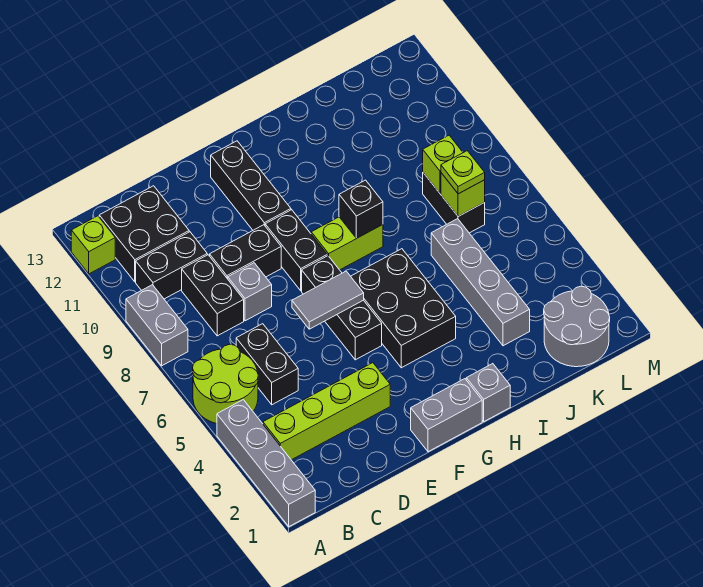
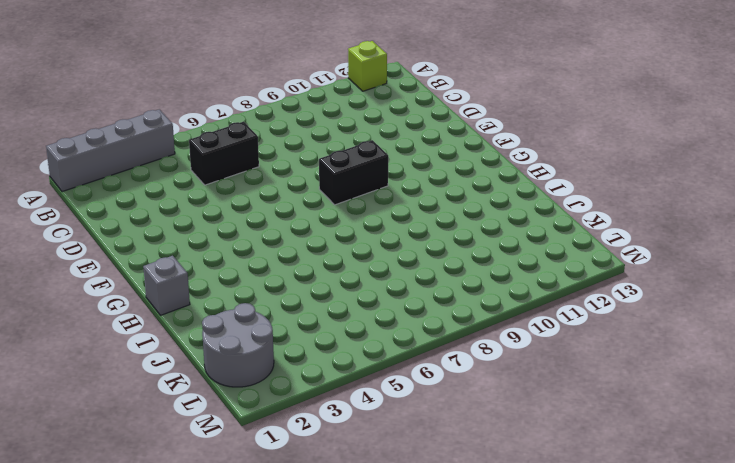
none -> lime 2x2 round brick [193,344,258,424]
none -> grey 1x2 brick [126,285,188,366]
none -> lime 1x4 brick [263,363,390,460]

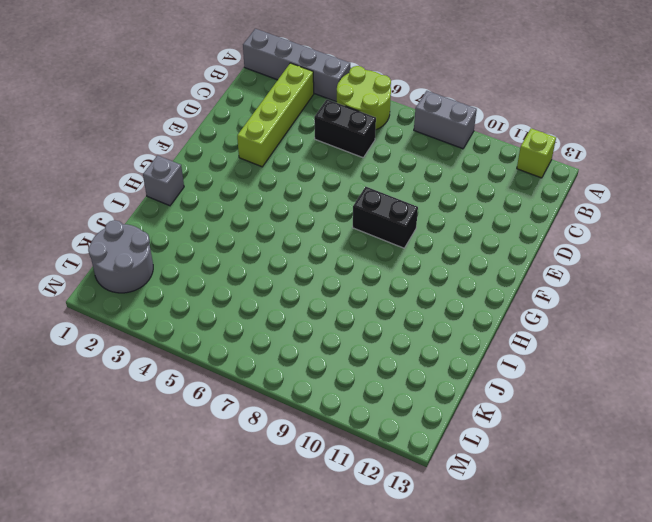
none -> black 1x2 brick [136,232,207,299]
none -> black 2x2 brick [99,186,189,282]
none -> black 1x2 brick [182,255,244,336]

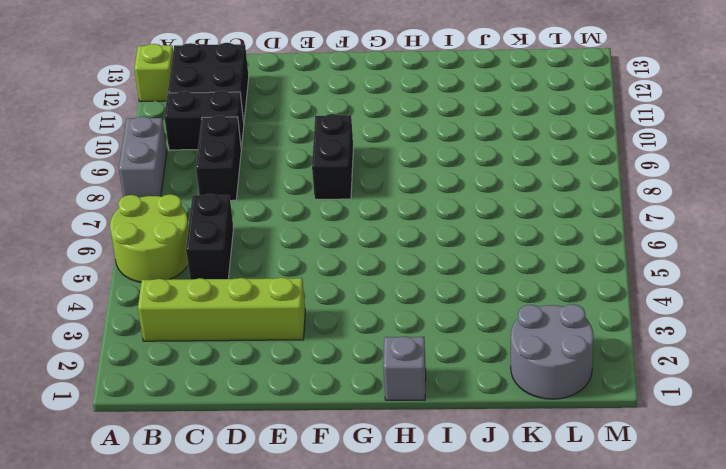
none -> grey 1x4 brick [217,400,315,526]
none -> grey 1x1 brick [228,263,272,321]
none -> black 1x2 brick [210,225,281,279]

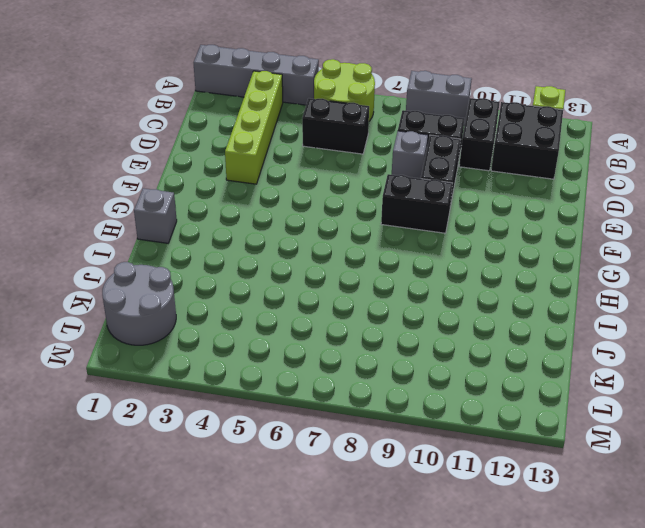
none -> grey 1x2 brick [411,379,482,452]
none -> black 1x3 brick [302,256,382,360]
none -> black 1x3 brick [211,141,291,230]

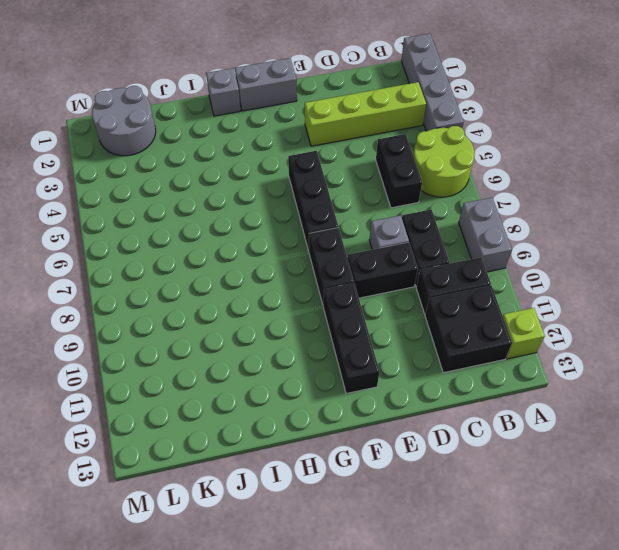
none -> black 2x3 brick [351,249,456,368]
none -> lime 1x2 brick [311,217,383,270]
none -> grey 1x4 brick [431,219,530,346]

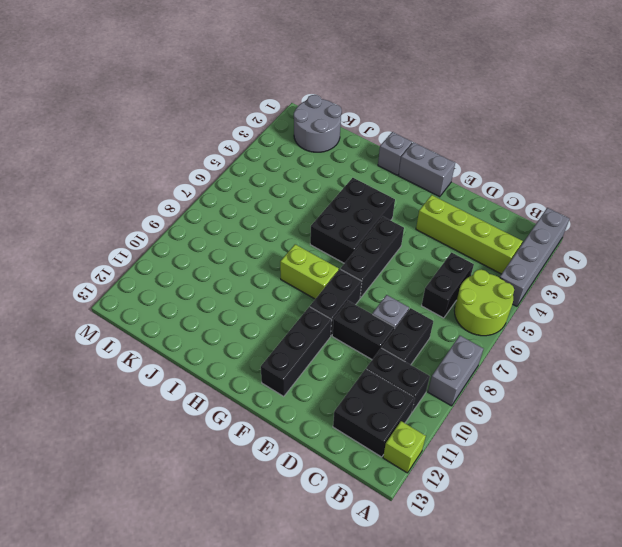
none -> grey 1x4 brick [431,219,530,346]
none -> black 1x2 brick [423,173,485,233]
none -> grey 1x2 tile [292,271,364,329]

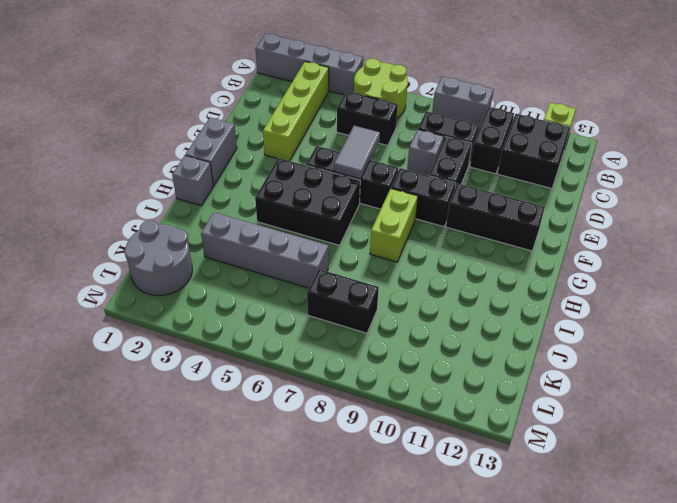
none -> black 1x1 brick [339,180,383,238]
none -> lime 1x1 brick [441,173,485,216]
none -> lime 1x1 brick [423,135,463,193]

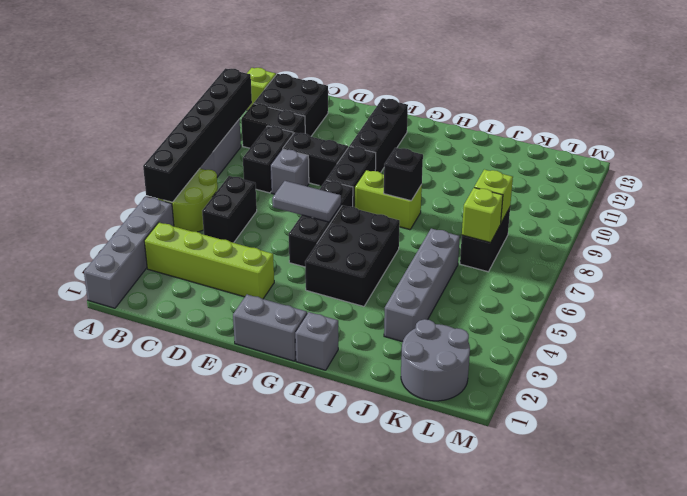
black 1x6 brick [143,68,252,202] -> none
none -> lime 1x1 plate [441,151,485,194]

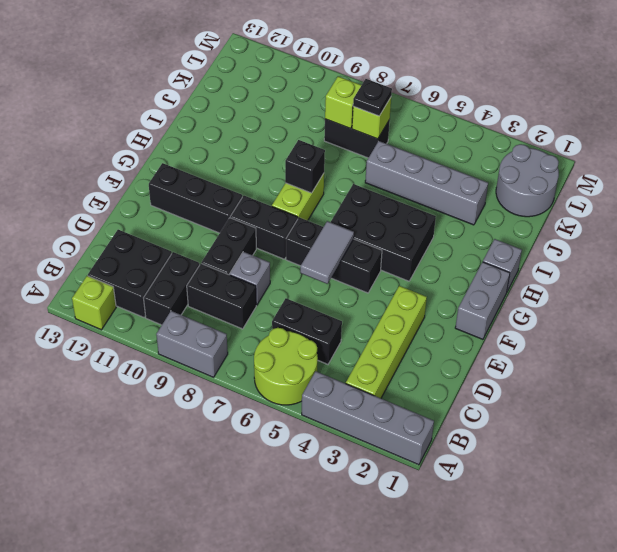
black 1x1 plate [353,79,392,116] -> lime 1x1 plate [441,151,485,194]

